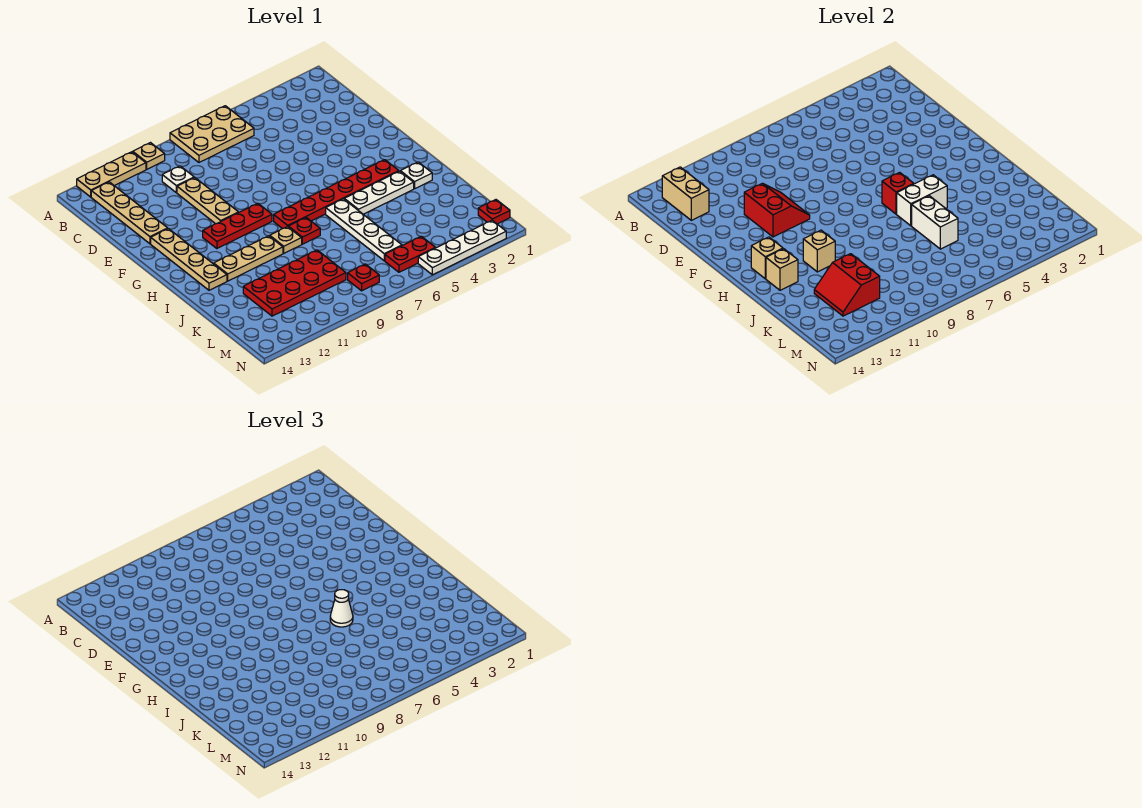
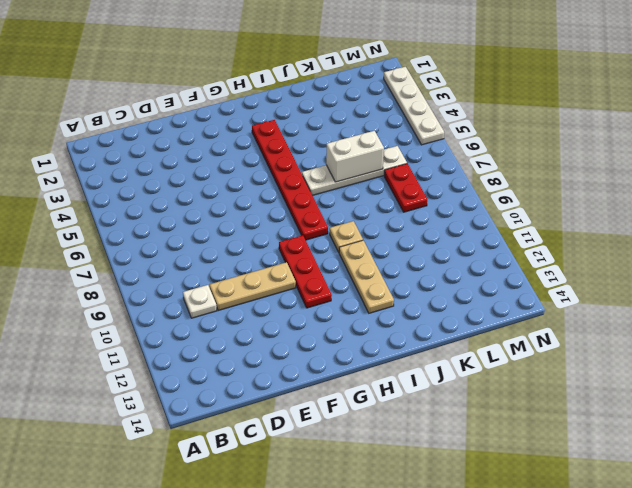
red 1x2 plate [384,164,427,212] -> red 1x2 plate moved to [385,236,435,272]
none -> tan 2x3 plate [170,106,254,162]
none -> tan 1x1 plate [133,143,165,169]
none -> tan 1x3 plate [77,152,146,197]
none -> tan 1x4 plate [91,182,168,244]

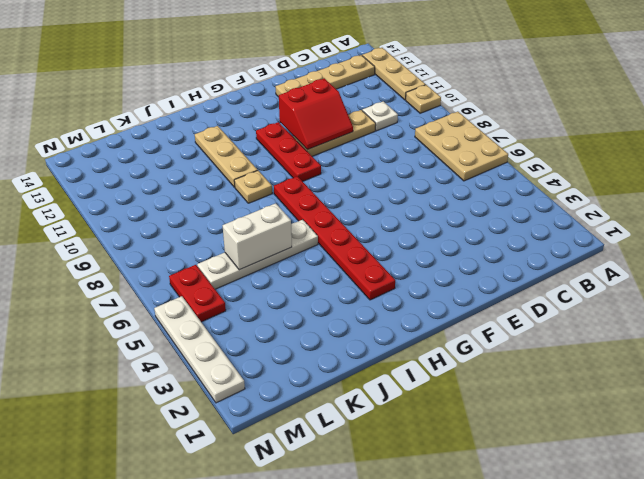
none -> tan 1x4 plate [151,229,227,290]
none -> white 1x1 plate [400,162,432,189]
none -> white 1x3 plate [344,171,414,214]
none -> red 1x1 plate [288,218,320,244]

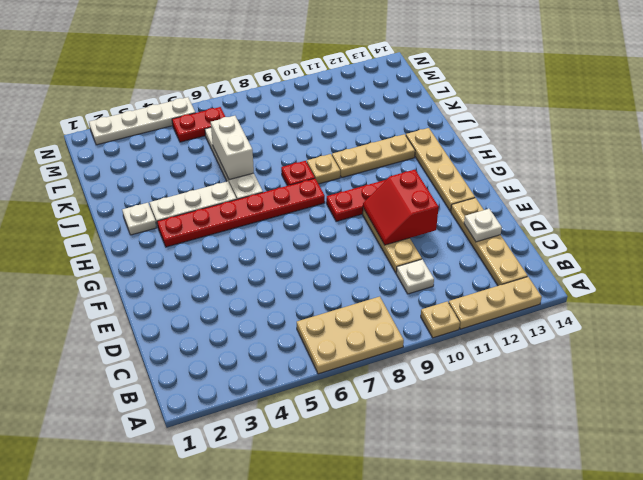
white 1x1 plate [464,209,502,242] -> none
none -> red 2x4 plate [243,250,346,316]
none -> red 1x1 plate [478,200,510,224]
none -> red 1x1 plate [348,264,379,291]
none -> tan 1x2 brick [662,167,709,220]

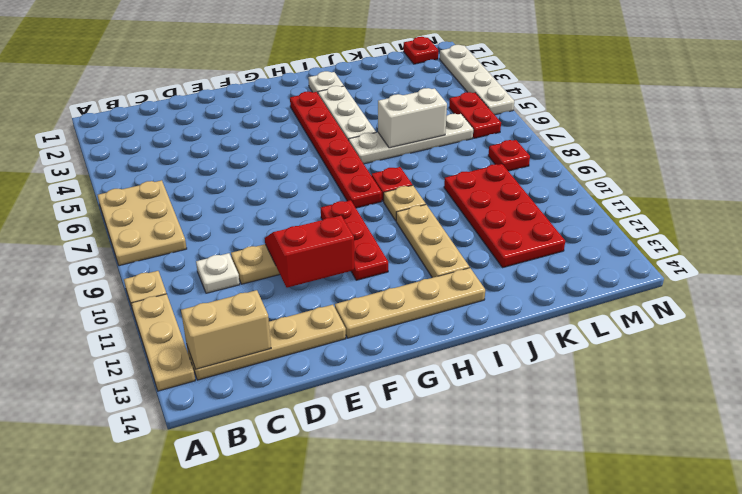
none -> red 1x1 brick [882,172,914,214]
none -> tan 1x1 brick [751,237,783,279]
none -> white 1x2 brick [897,175,947,226]
none -> tan 1x1 brick [803,230,835,272]

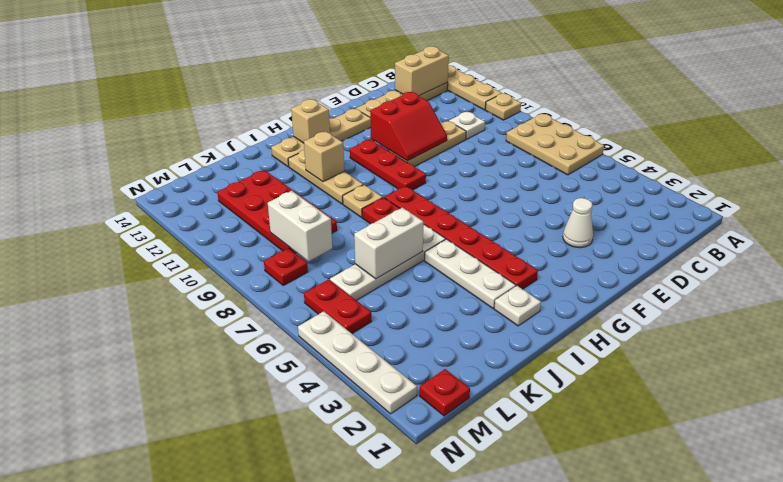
white 1x1 cone [563,198,593,248] -> white 1x1 cone moved to [330,590,353,627]
white 1x2 brick [268,191,332,261] -> white 1x2 brick moved to [897,175,947,226]
none -> red 1x1 brick [882,172,914,214]
none -> tan 1x1 brick [766,249,798,290]
none -> red 2x2 slope [814,254,880,316]

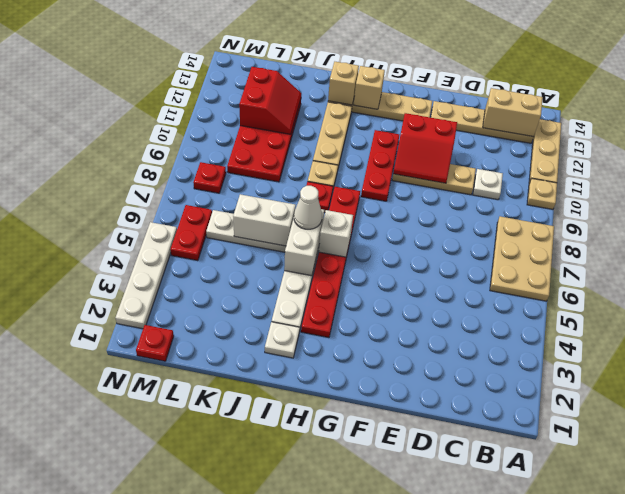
white 1x1 brick [319,210,353,257] -> red 1x1 brick [882,172,914,214]
red 2x2 slope [239,67,301,134] -> red 2x2 slope turned to [814,254,880,316]
none -> tan 1x1 brick [803,230,835,272]

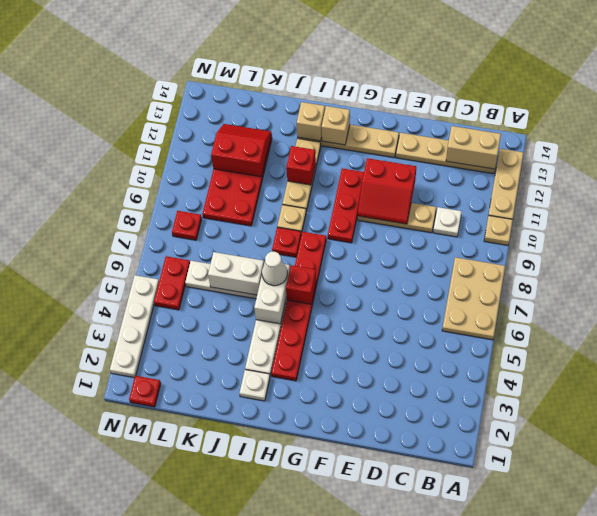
red 1x1 brick [286,146,316,185] -> tan 1x1 brick [803,230,835,272]

